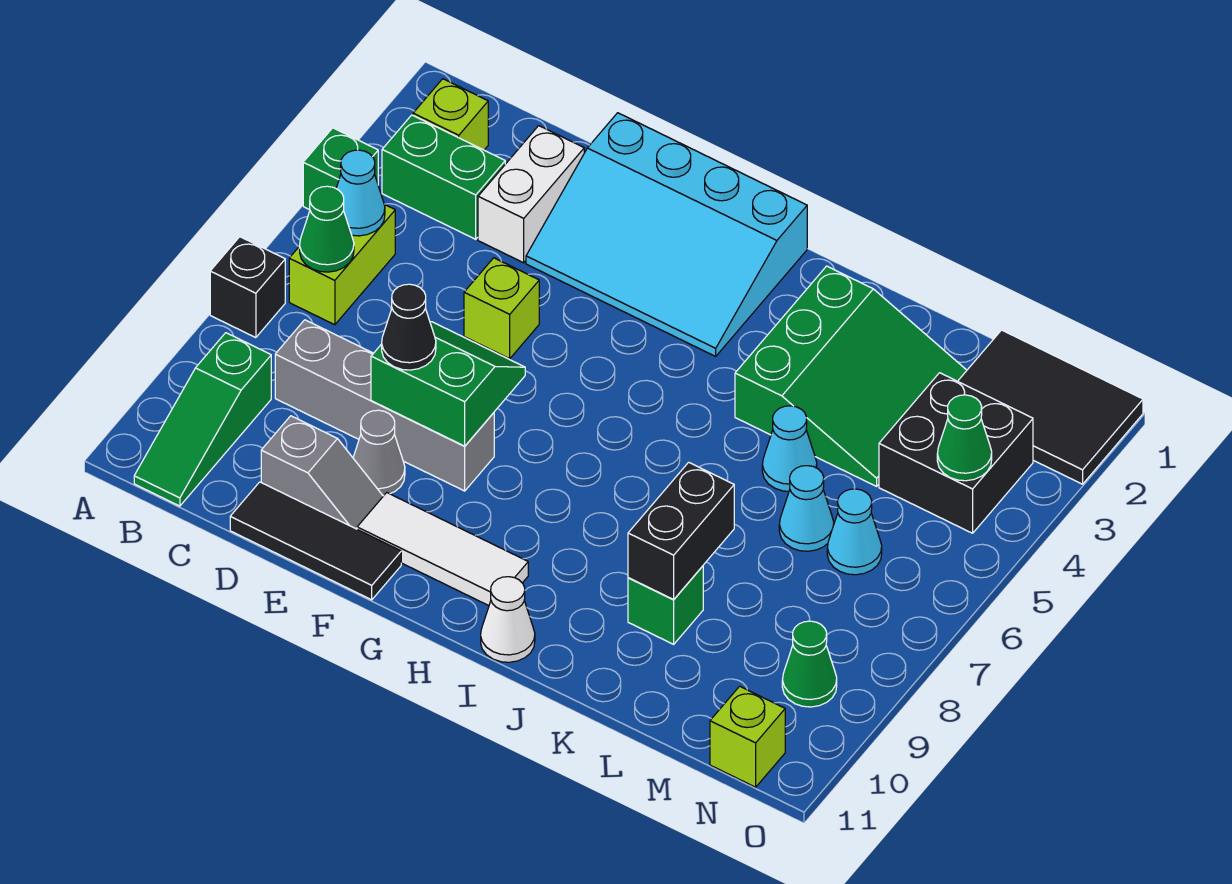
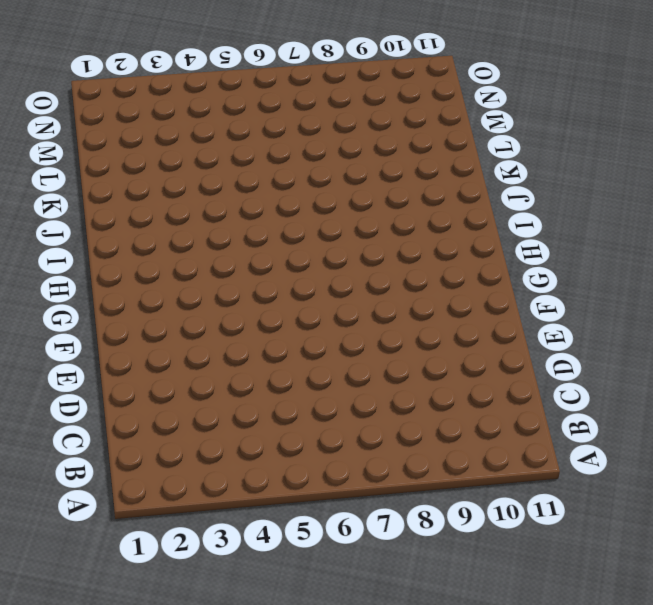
none -> green 1x1 brick [303,128,378,210]
none -> black 1x1 brick [210,237,285,338]
none -> lime 1x1 brick [413,79,488,150]
none -> green 1x2 brick [382,115,505,239]

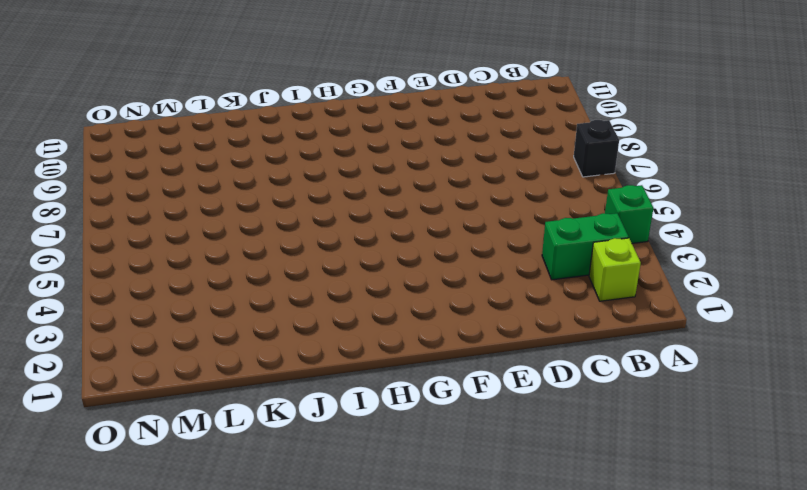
none -> lime 1x2 brick [289,204,395,325]
none -> green 1x3 slope [134,333,271,506]
none -> grey 1x4 brick [275,320,494,491]
none -> white 1x2 brick [478,126,584,263]

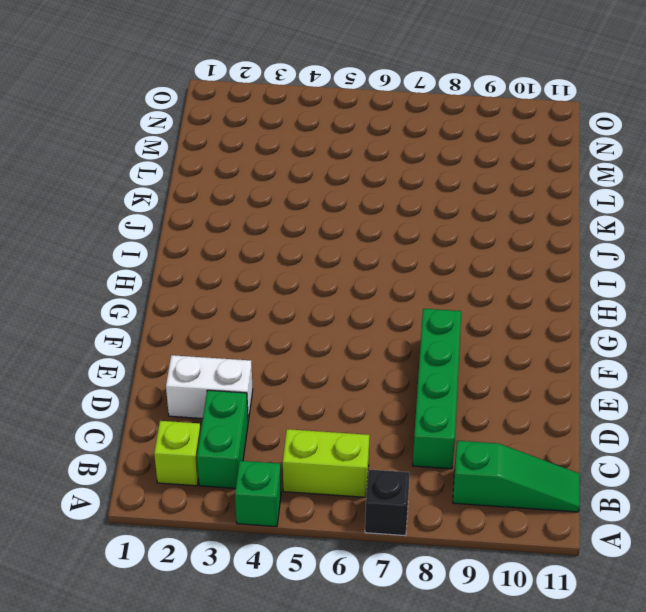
green 1x4 brick [413,309,461,469] -> grey 1x4 brick [275,320,494,491]
none -> grey 1x2 slope [261,416,383,529]
none -> black 1x3 tile [230,482,401,600]
none -> cyan 3x4 slope [526,113,807,356]
none -> lime 1x1 brick [464,258,539,359]

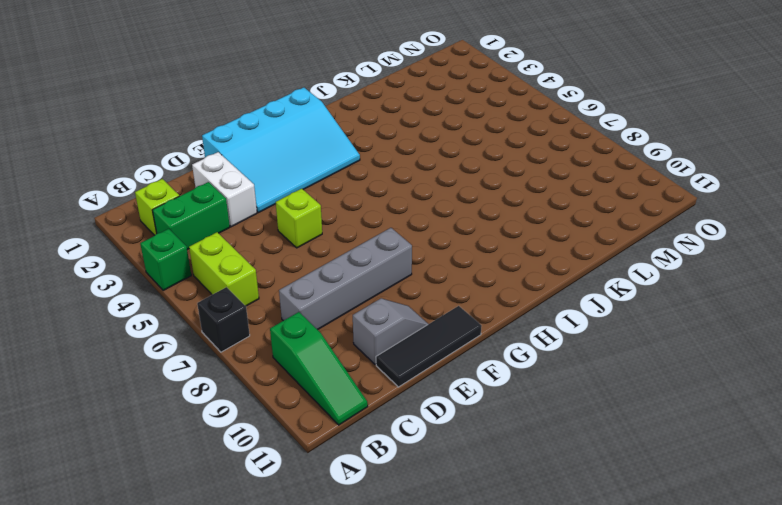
none -> grey 1x1 cone [353,410,405,495]
none -> white 1x3 tile [357,493,528,606]
none -> white 1x1 cone [481,577,535,662]
none -> green 3x3 slope [735,266,967,486]

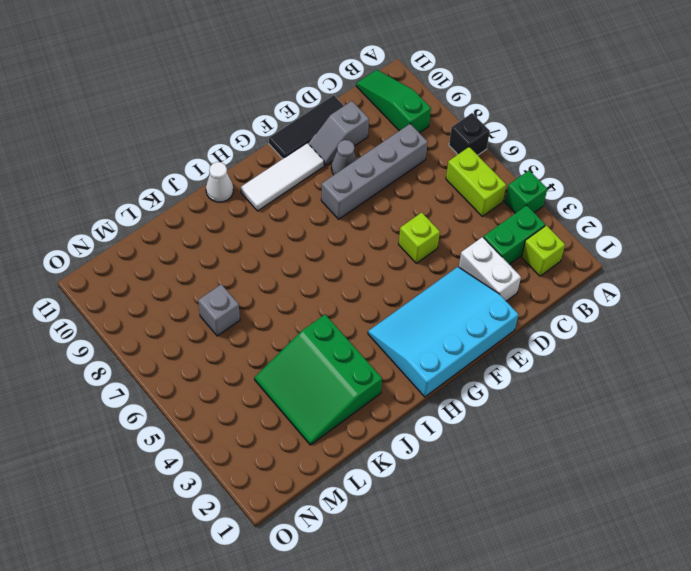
grey 1x1 brick [198,284,240,336] -> none
none -> cyan 1x1 cone [762,406,817,491]
none -> green 1x1 brick [628,566,703,644]
none -> cyan 1x1 cone [779,466,834,551]
none -> black 2x3 tile [958,330,1143,484]

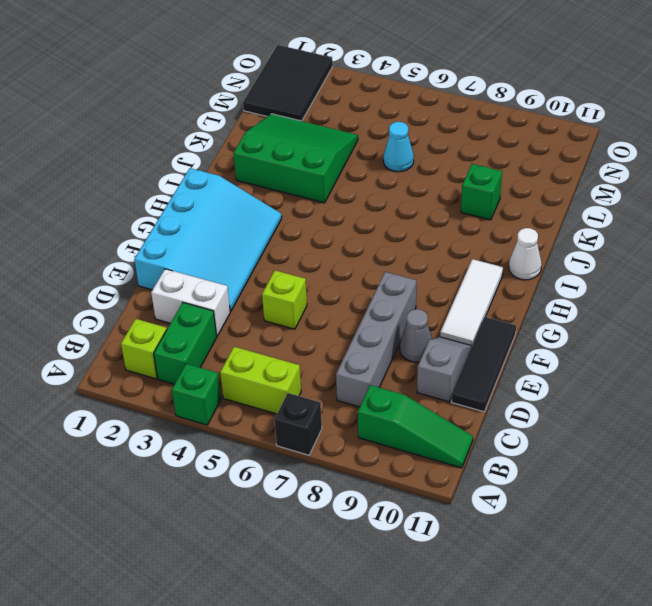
none -> cyan 1x1 cone [762,406,817,491]
none -> black 2x2 brick [879,373,1033,533]
none -> cyan 1x1 cone [827,489,882,575]
none -> green 1x1 cone [782,621,837,707]

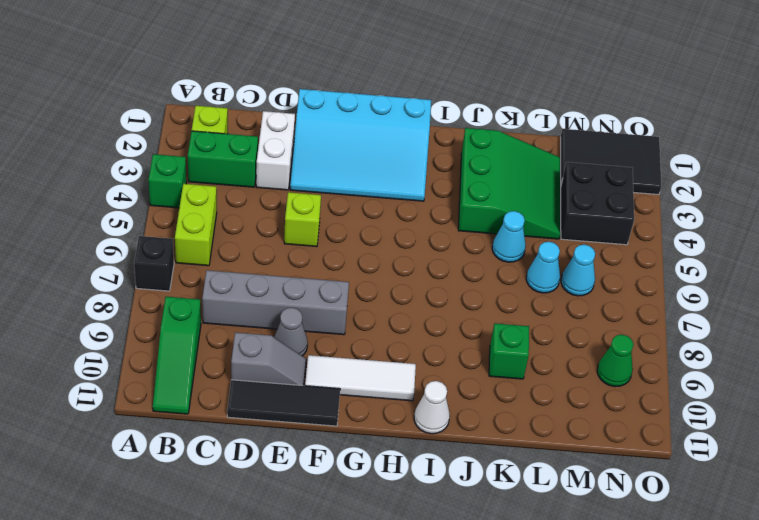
none -> lime 1x1 brick [710,686,785,787]
none -> cyan 1x1 cone [336,150,385,236]
none -> green 1x1 cone [300,186,354,272]
none -> green 2x2 slope [371,322,525,446]

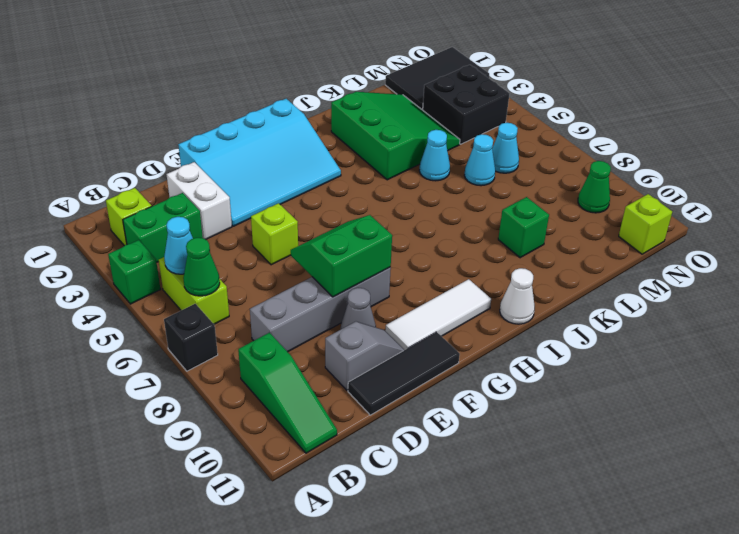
none -> black 1x2 brick [628,462,734,599]
none -> green 1x1 cone [937,395,992,481]
none -> black 1x1 cone [382,284,436,370]

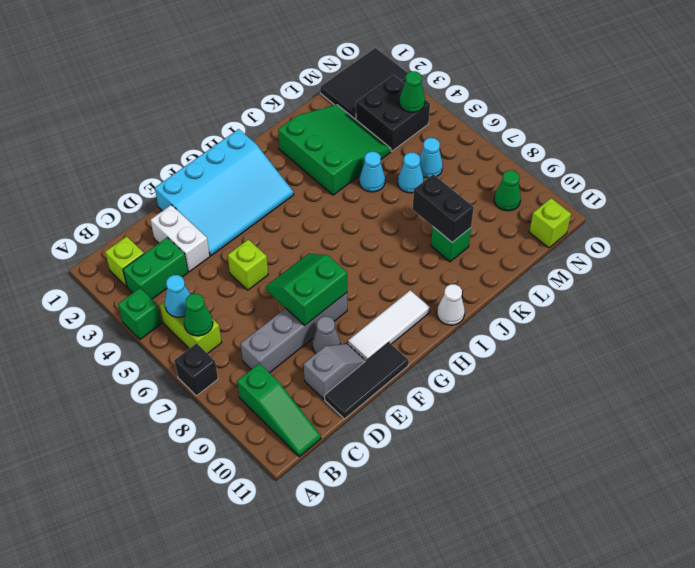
none -> black 1x1 cone [382,284,436,370]

